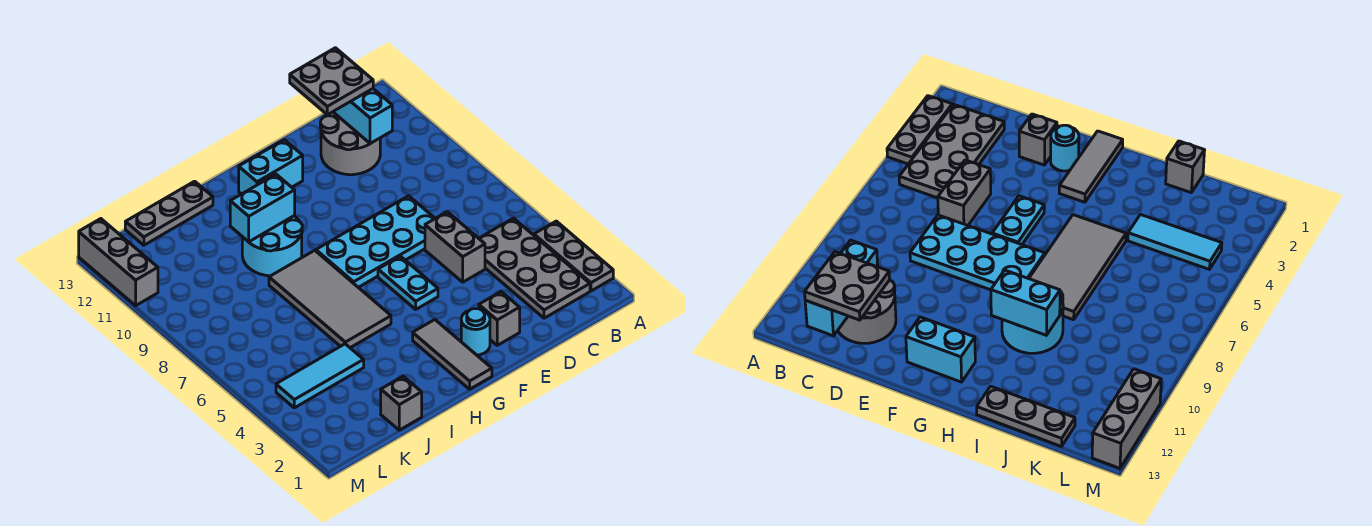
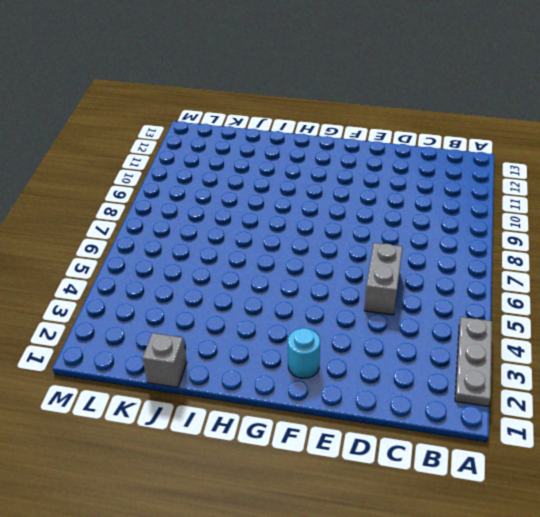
none -> grey 2x4 plate [479,218,590,318]
none -> grey 2x2 round brick [320,112,380,175]
none -> cyan 2x4 plate [316,196,435,287]

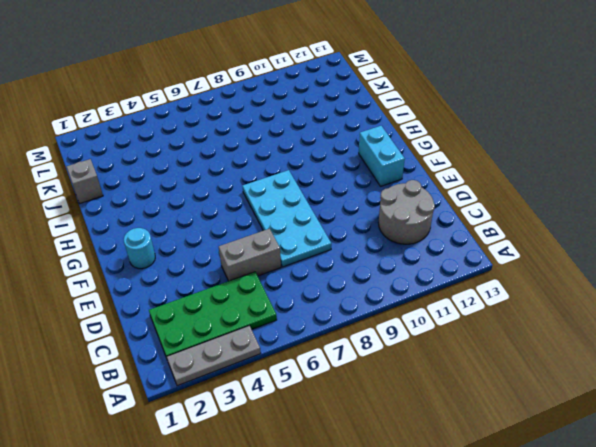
green 2x4 plate [149,272,277,358] -> grey 2x4 plate [479,218,590,318]
none -> grey 1x1 brick [479,292,520,345]
none -> cyan 1x2 plate [378,256,438,309]
none -> grey 1x3 tile [413,320,492,389]

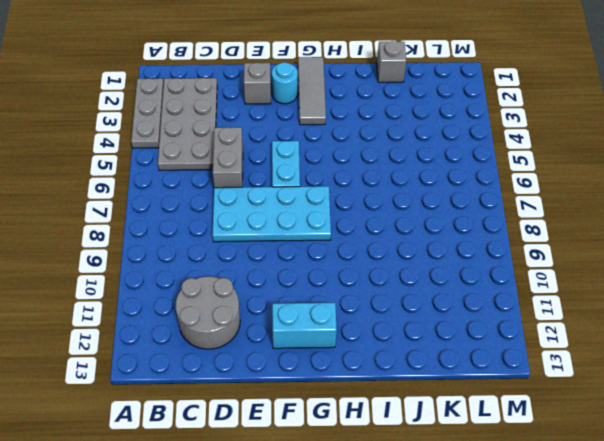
none -> grey 2x4 tile [269,250,391,348]
none -> cyan 2x2 round brick [242,216,302,276]
none -> grey 1x3 plate [125,181,213,245]

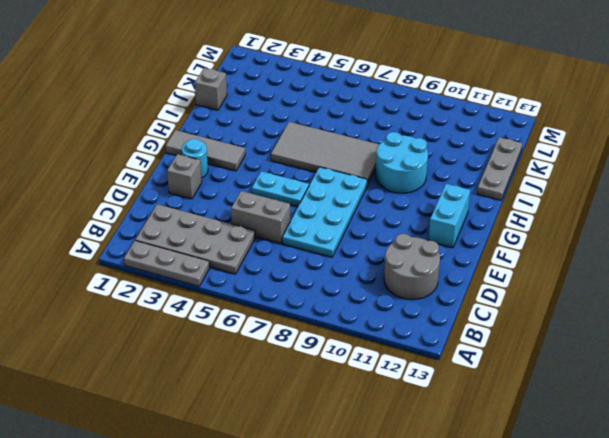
none -> cyan 1x3 tile [276,344,364,408]
none -> grey 1x3 brick [79,219,158,306]
none -> cyan 1x3 brick [333,89,392,144]

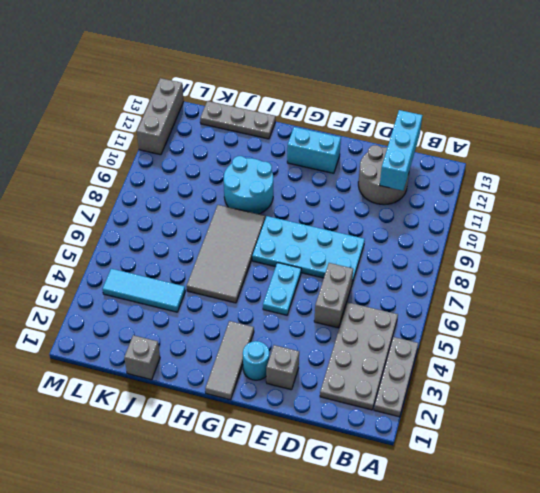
none -> cyan 1x2 brick [230,174,295,242]
none -> grey 2x2 plate [290,48,373,115]

